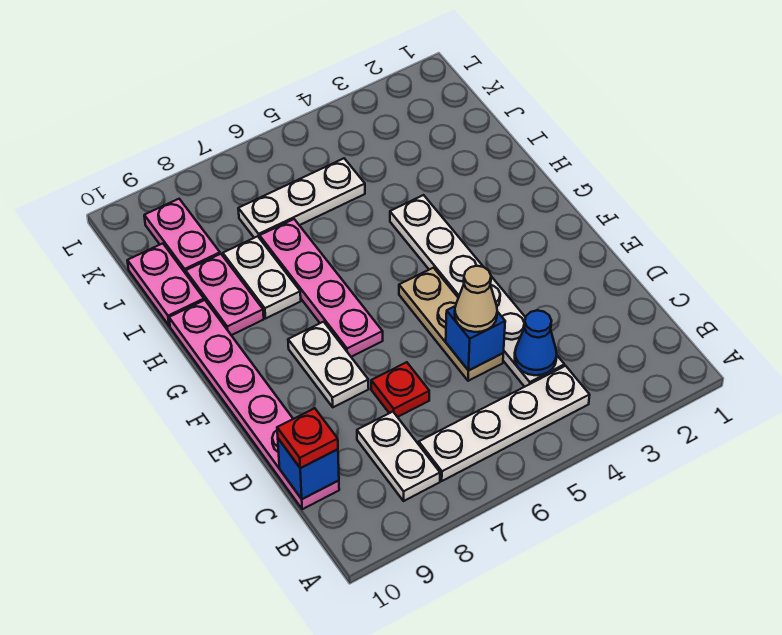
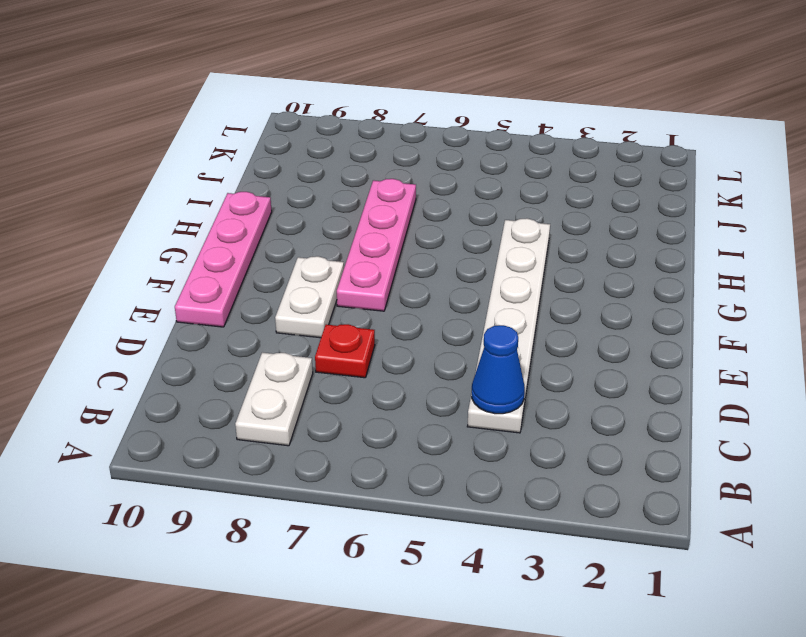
pink 1x4 plate [175,192,272,327] -> pink 1x6 plate [169,300,339,509]
none -> white 1x4 plate [419,366,590,481]
none -> tan 1x3 plate [399,268,503,381]
none -> white 1x2 plate [223,236,301,318]

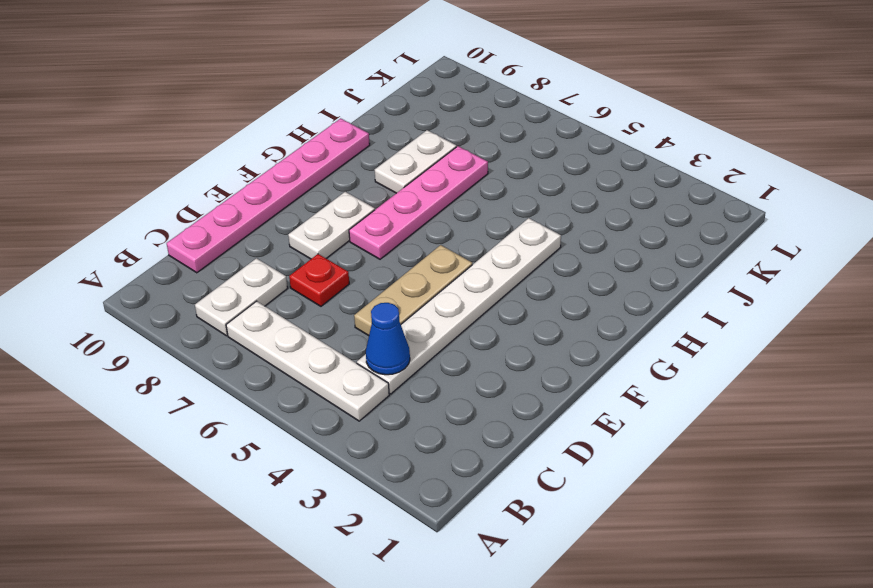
none -> pink 1x2 plate [186,254,264,335]
none -> pink 1x2 plate [127,243,204,326]
none -> white 1x3 plate [238,158,365,238]

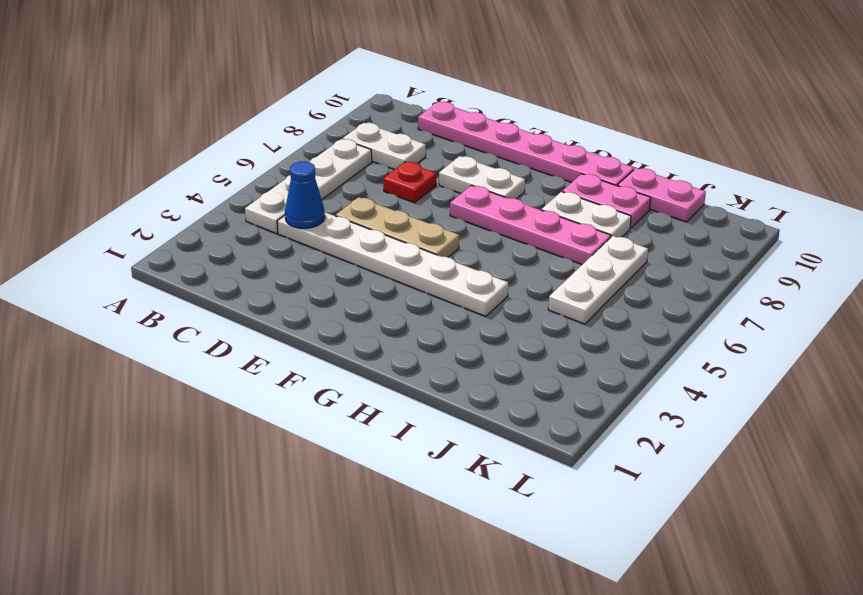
none -> pink 1x2 plate [144,199,220,274]
none -> blue 1x1 brick [278,439,339,499]
none -> blue 1x1 brick [446,306,505,371]

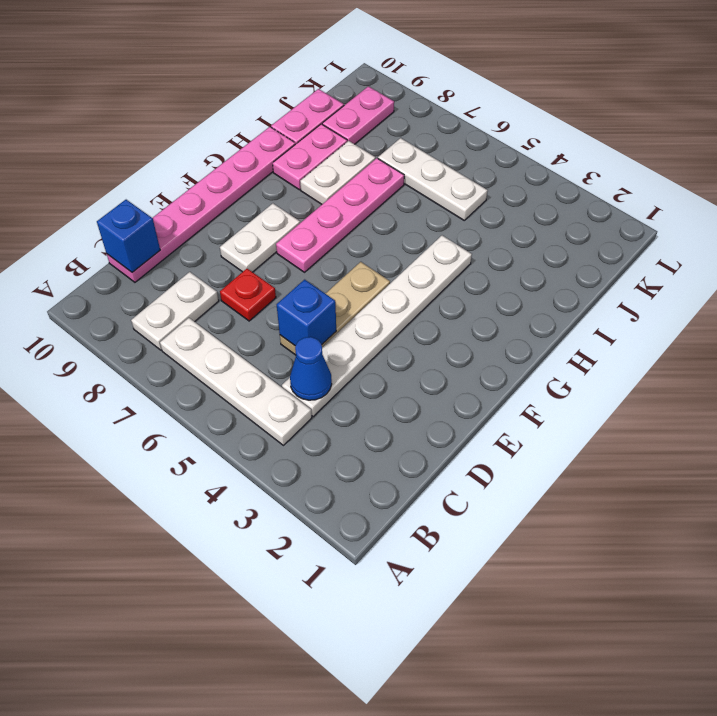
none -> red 1x1 plate [277,408,338,468]
none -> tan 1x1 cone [455,266,497,332]

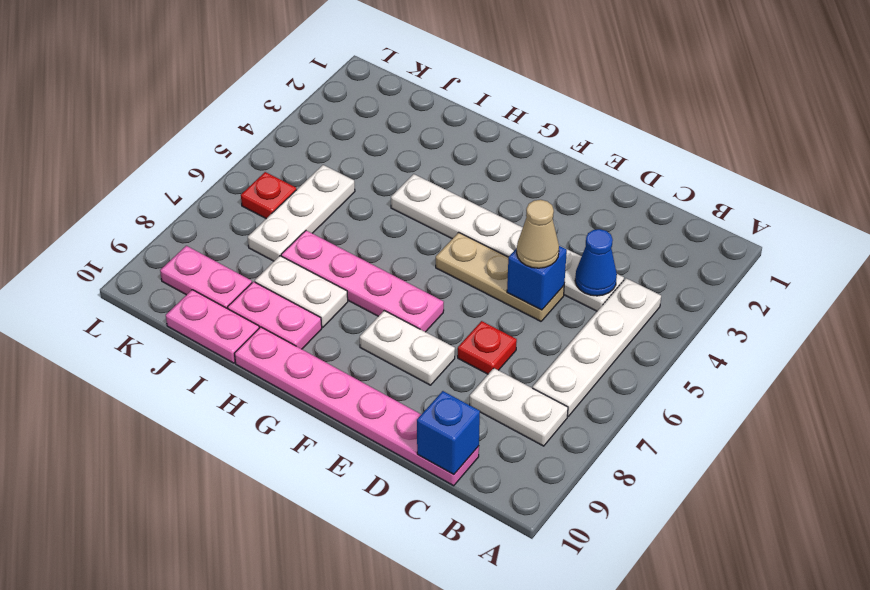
red 1x1 plate [241,172,296,219] -> red 1x1 plate moved to [277,408,338,468]

